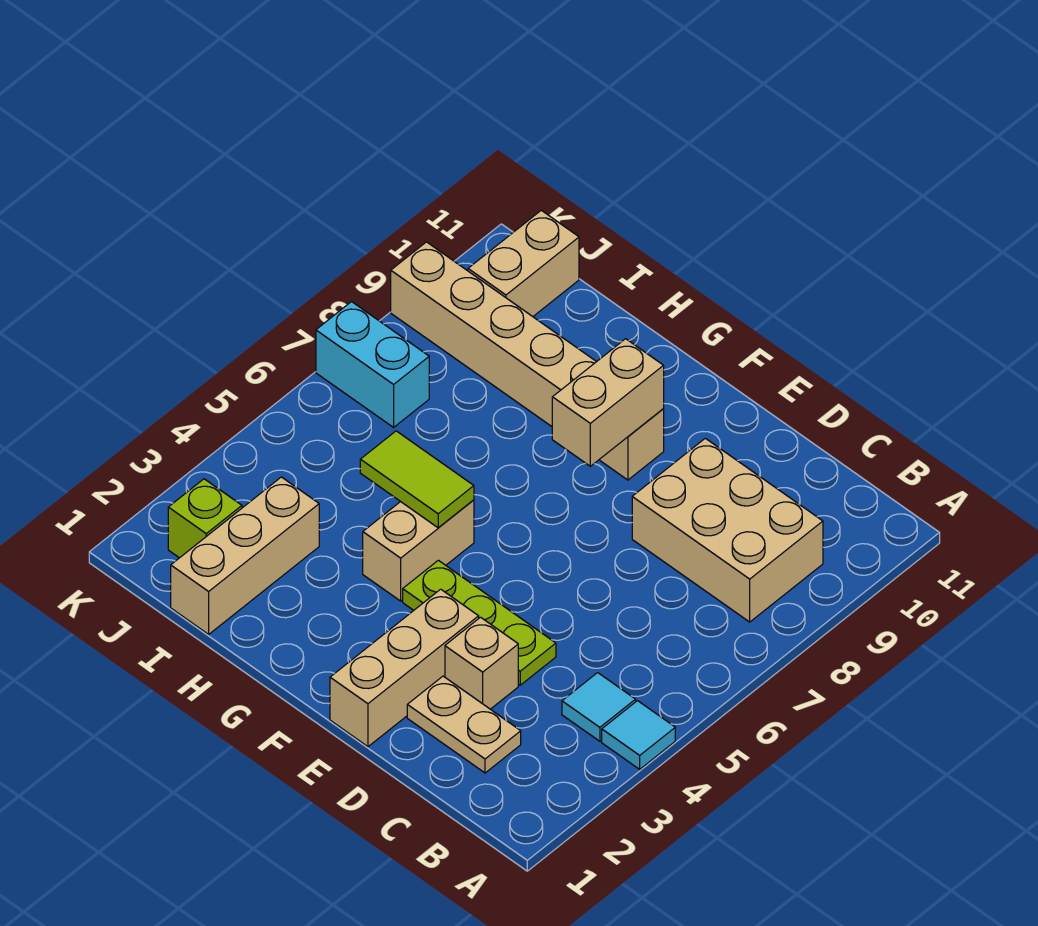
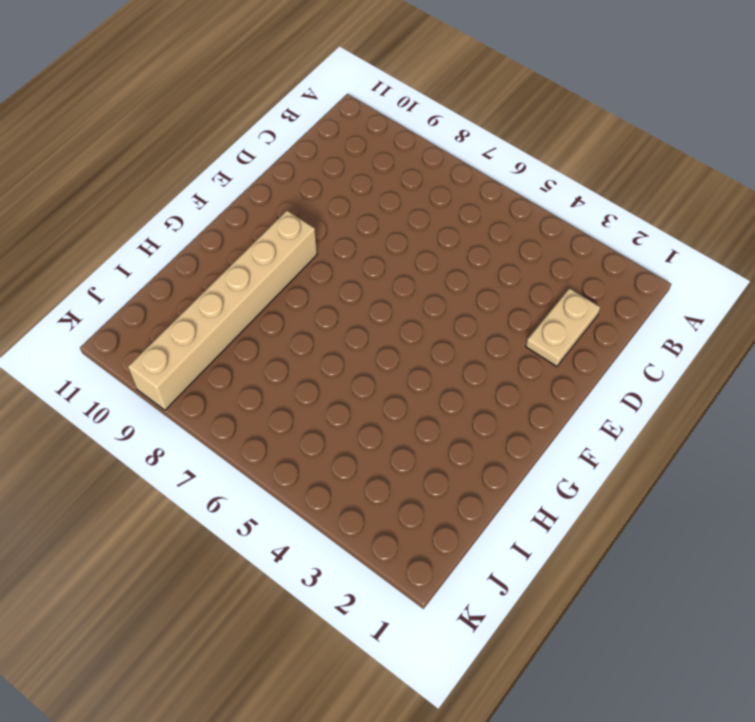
none -> cyan 1x1 tile [602,701,675,769]
none -> cyan 1x1 tile [562,673,636,741]
none -> tan 2x3 brick [632,438,823,622]

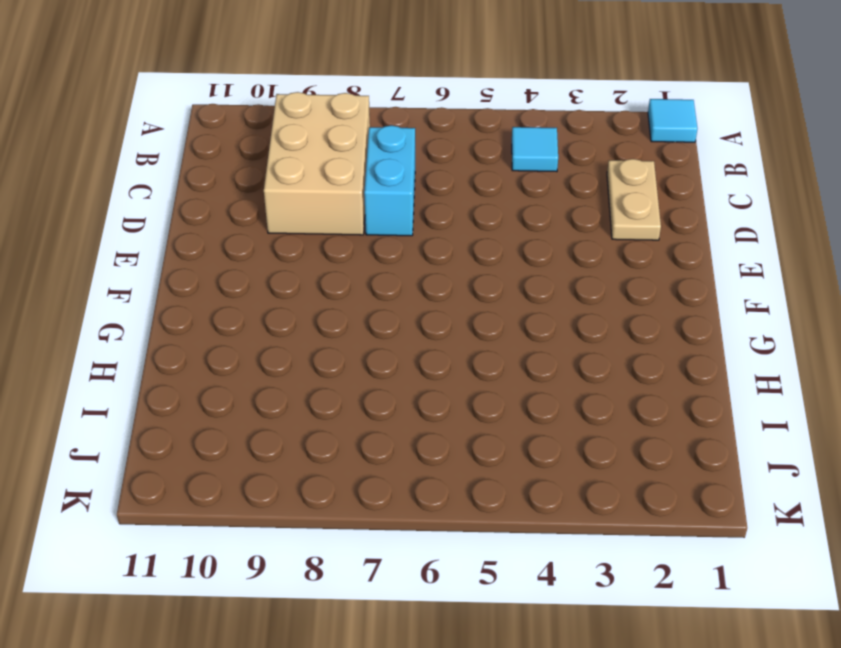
cyan 1x1 tile [648,99,697,142] -> cyan 1x1 tile moved to [602,701,675,769]
cyan 1x2 brick [364,125,415,236] -> cyan 1x2 brick moved to [316,302,429,427]
none -> tan 1x1 brick [445,617,518,709]
none -> lime 1x3 plate [403,560,556,685]
none -> tan 1x3 brick [330,589,479,747]

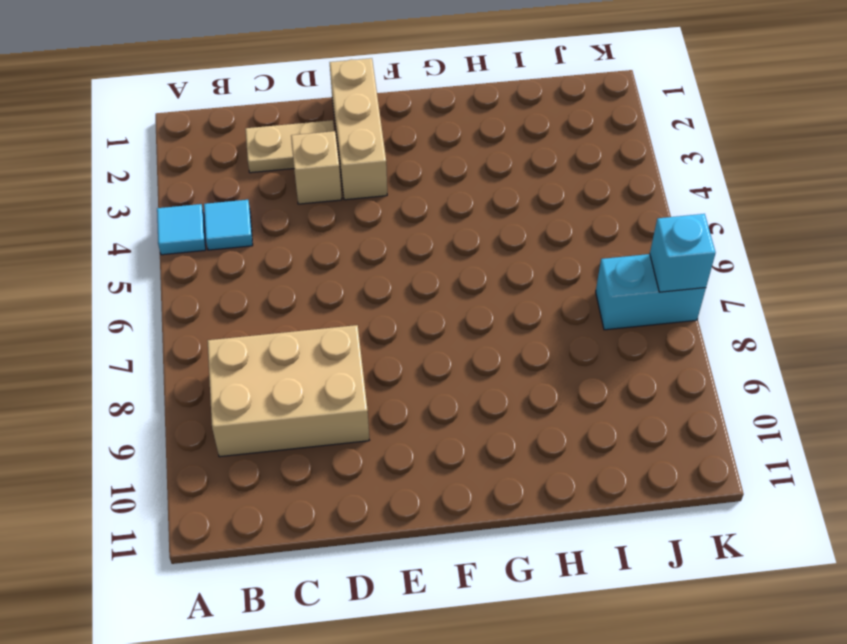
cyan 1x1 brick [650,214,716,292] -> none
none -> lime 1x3 plate [403,560,556,685]
none -> tan 1x6 brick [391,242,664,480]
none -> tan 1x2 brick [363,500,474,601]

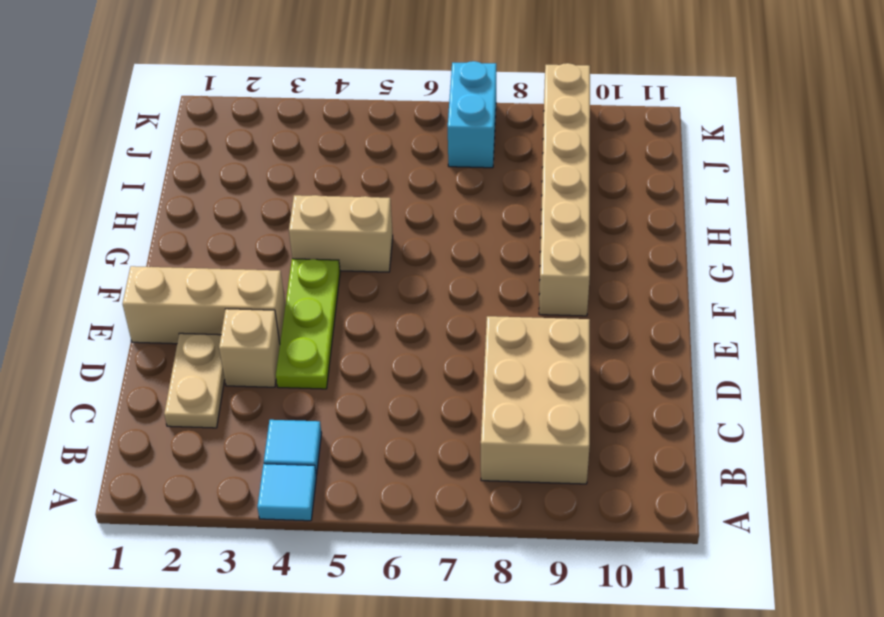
none -> tan 1x3 brick [171,477,319,634]
none -> lime 1x1 brick [168,479,242,558]
none -> tan 1x2 brick [468,210,579,316]

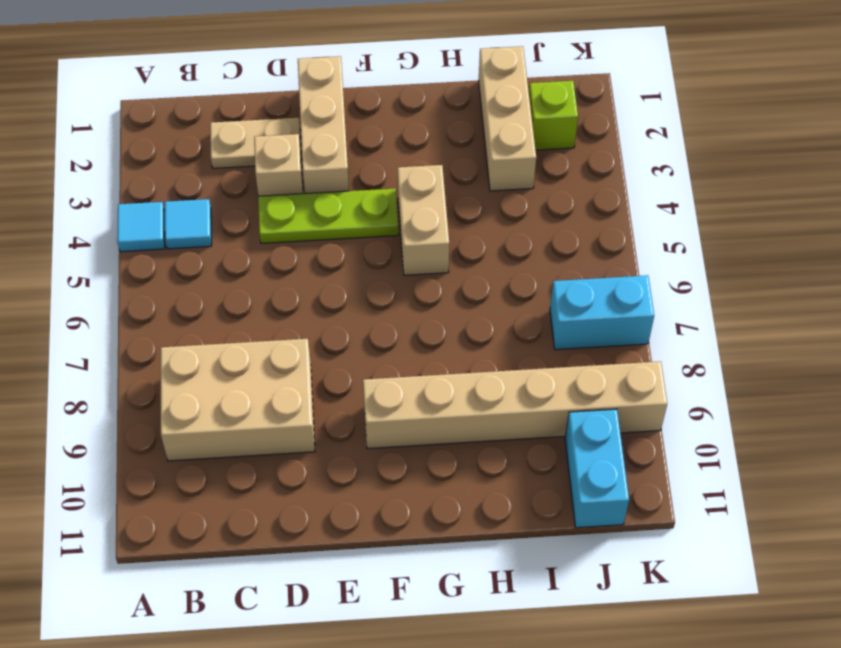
cyan 1x2 brick [565,409,629,528] -> tan 1x2 brick [468,210,579,316]
none -> tan 1x2 brick [552,339,664,466]
none -> lime 1x2 tile [360,431,474,528]

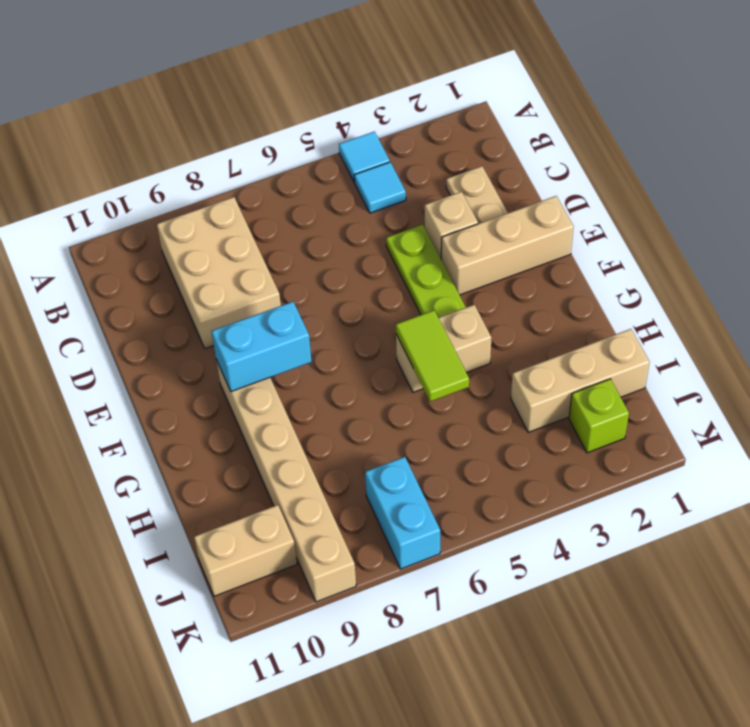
cyan 1x2 brick [211,302,312,392] -> tan 1x2 brick [552,339,664,466]

